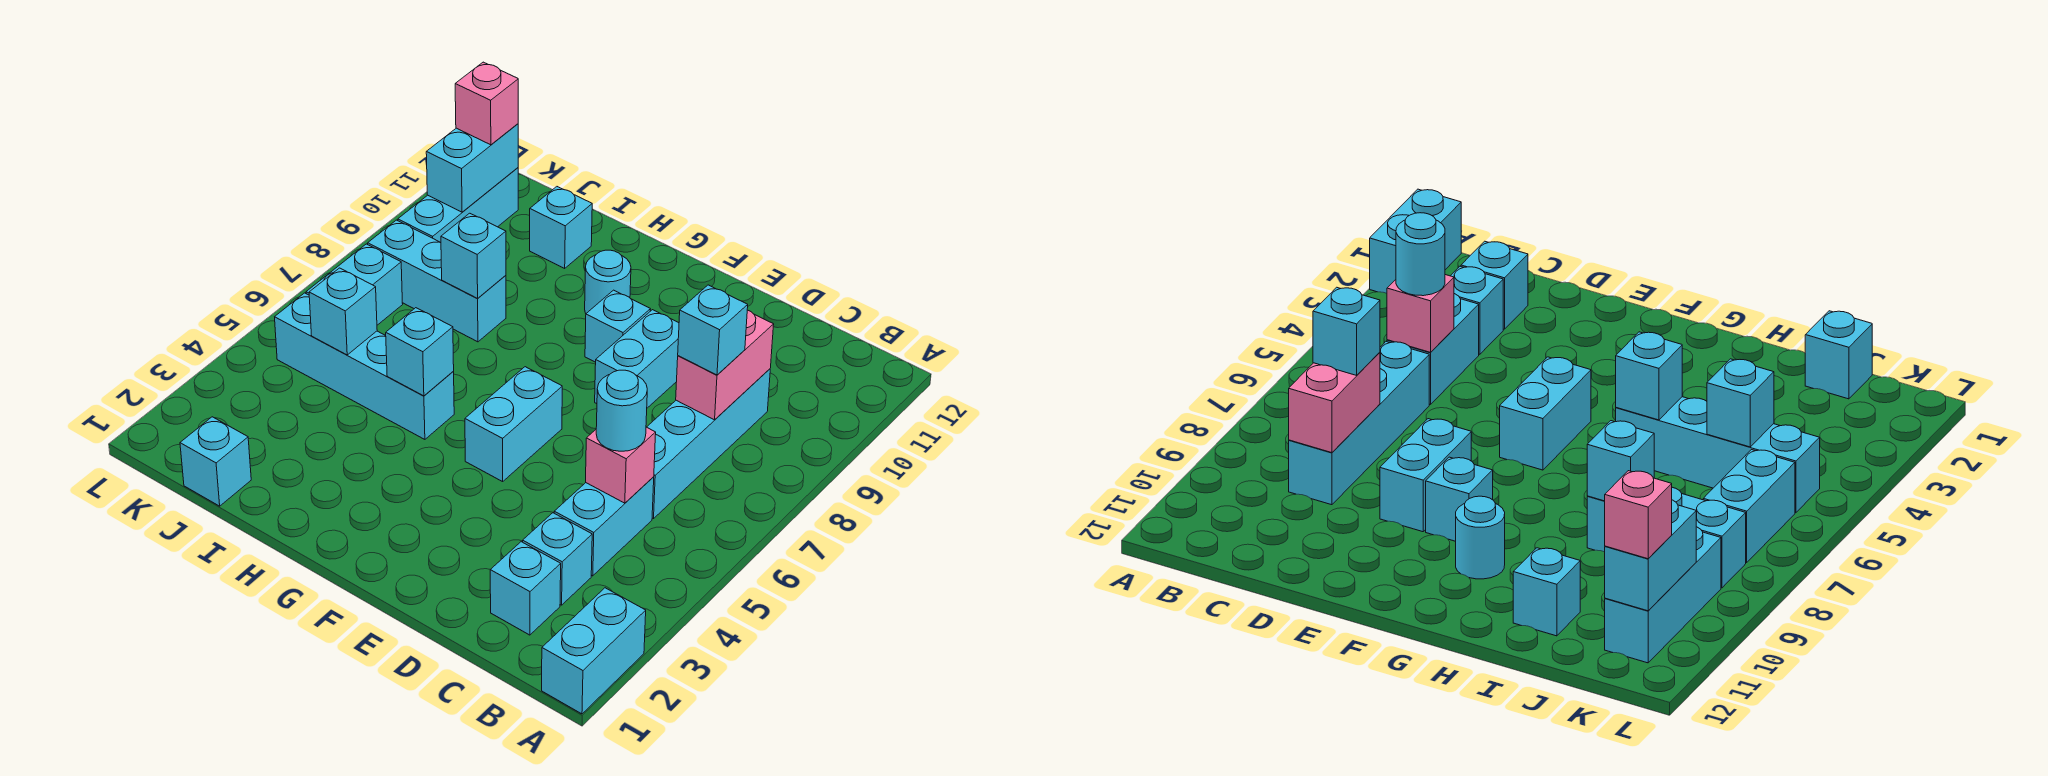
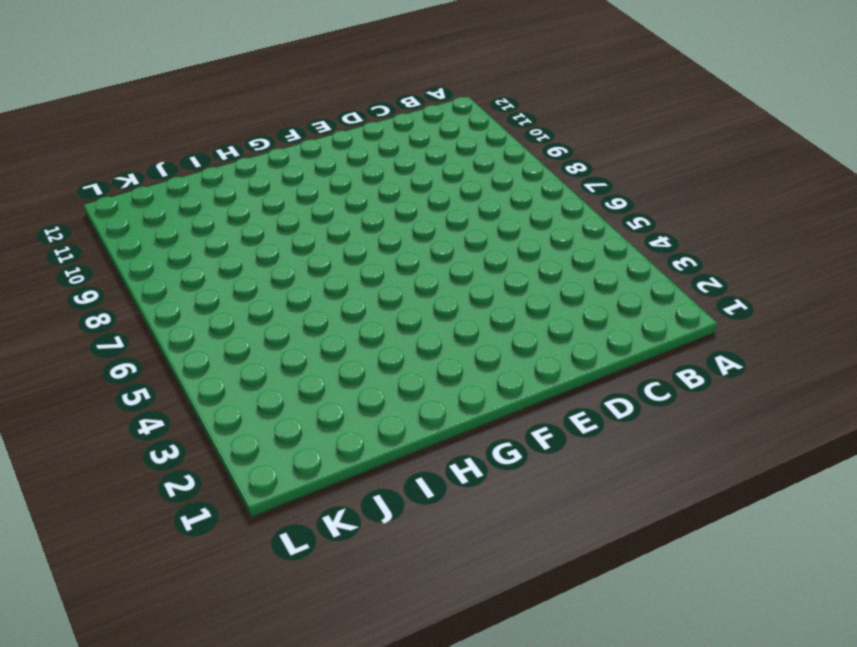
none -> cyan 1x2 brick [542,588,646,714]
none -> cyan 1x1 brick [490,542,561,635]
none -> cyan 1x1 brick [523,513,592,605]

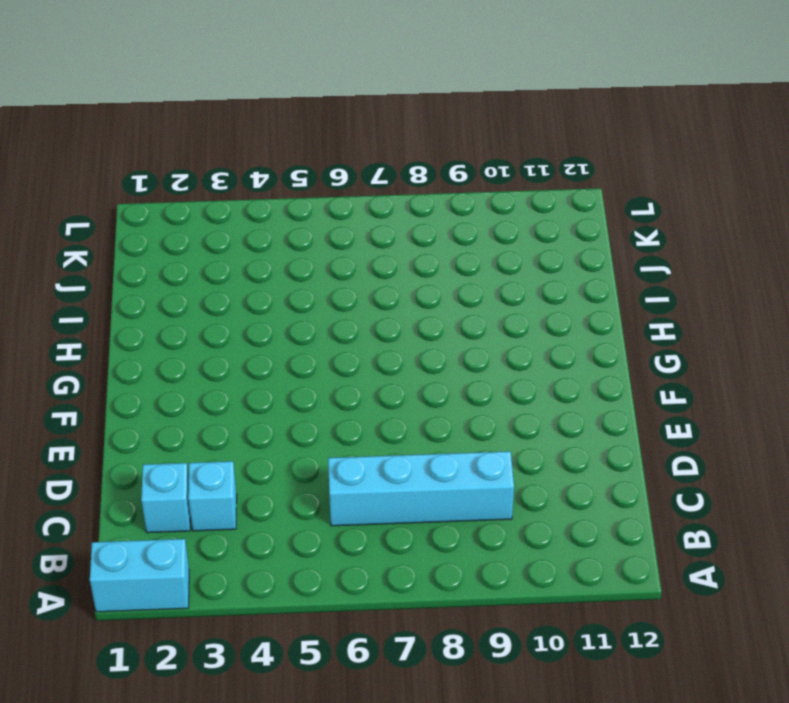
none -> cyan 1x2 brick [554,477,654,576]
none -> cyan 1x2 brick [595,310,679,408]
none -> cyan 1x2 brick [465,367,562,482]

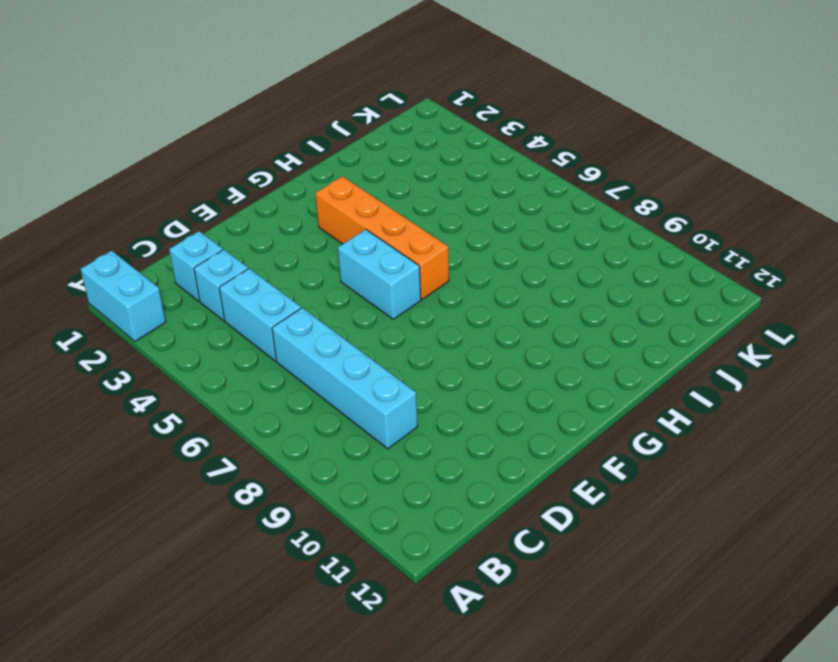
orange 1x4 brick [315,176,449,299] -> none
none -> cyan 1x2 brick [595,310,679,408]
none -> cyan 1x1 brick [585,290,651,362]
none -> cyan 1x1 round brick [585,250,631,313]

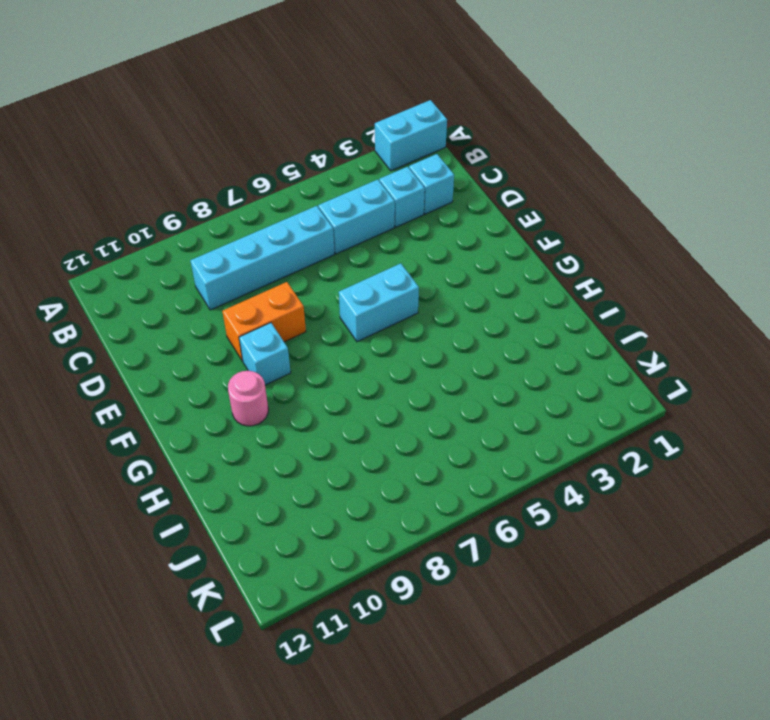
orange 1x2 brick [222,282,306,361] -> cyan 1x2 brick [595,310,679,408]
pink 1x1 round brick [228,371,268,426] -> cyan 1x1 round brick [585,250,631,313]
none -> cyan 1x4 brick [275,293,454,439]
none -> cyan 1x3 brick [368,220,506,342]
none -> cyan 1x1 brick [530,187,592,268]

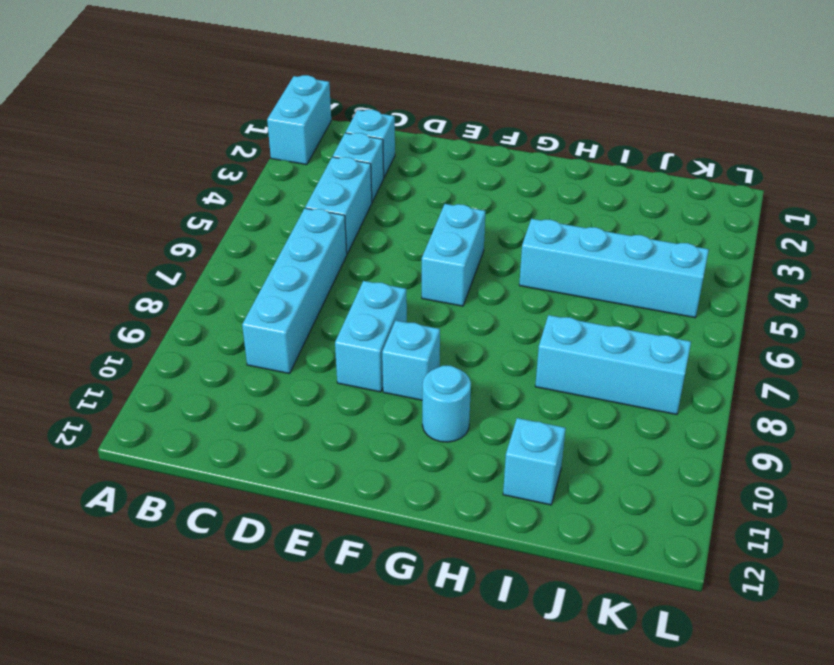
none -> cyan 1x1 brick [180,417,251,506]
none -> cyan 1x2 brick [306,244,403,325]
none -> cyan 1x3 brick [398,168,518,243]

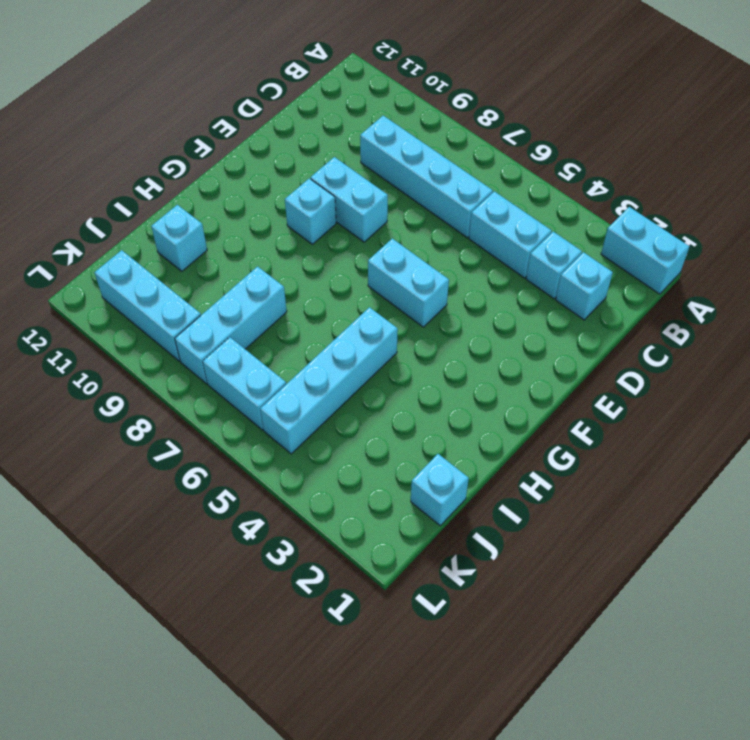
none -> cyan 1x1 round brick [585,250,631,313]
none -> pink 1x1 brick [586,427,656,503]
none -> pink 1x2 brick [676,310,774,420]

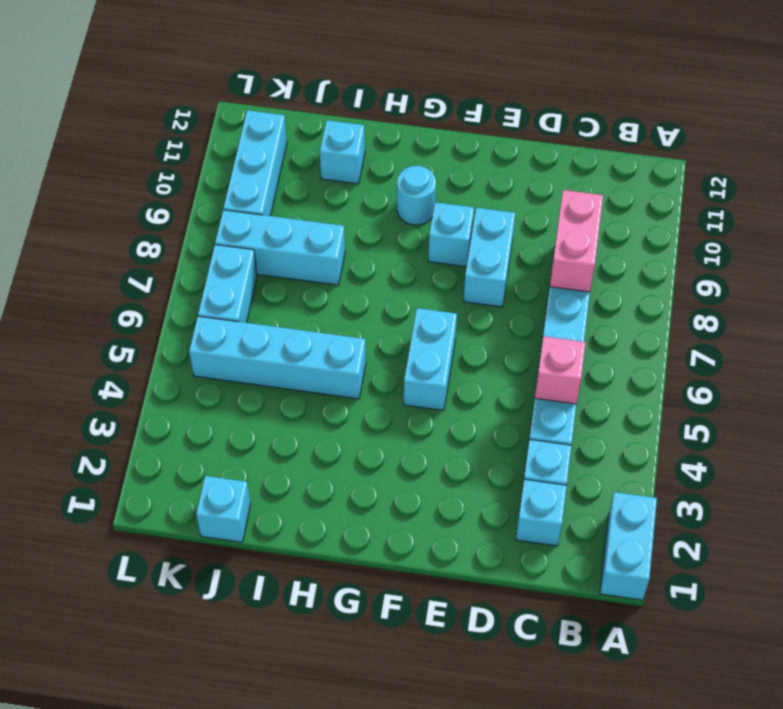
none -> cyan 1x1 brick [386,308,454,396]
none -> cyan 1x1 brick [441,213,506,298]
none -> cyan 1x1 brick [309,268,377,355]

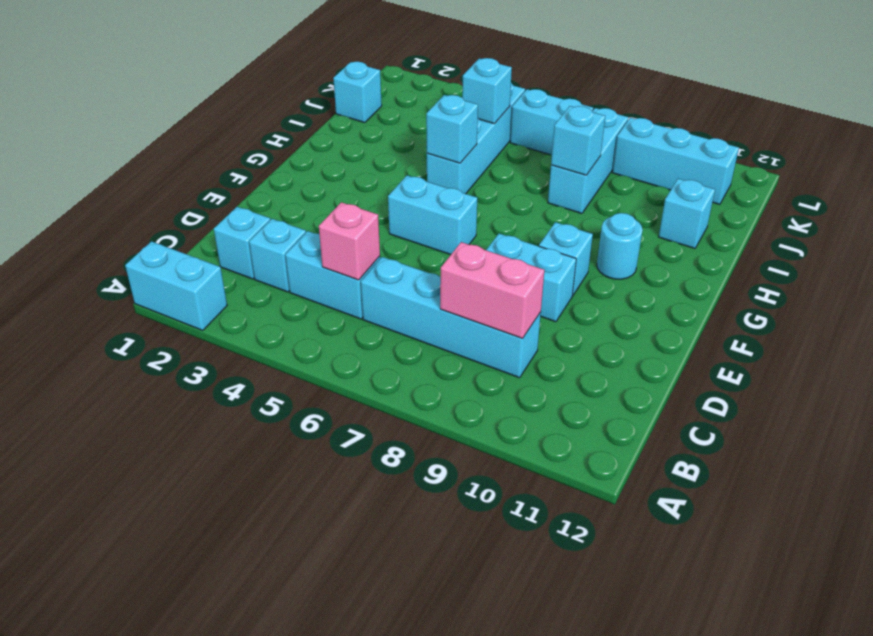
none -> cyan 1x2 brick [426,124,518,212]
none -> cyan 1x1 round brick [596,370,647,451]
none -> cyan 1x1 brick [678,285,748,375]

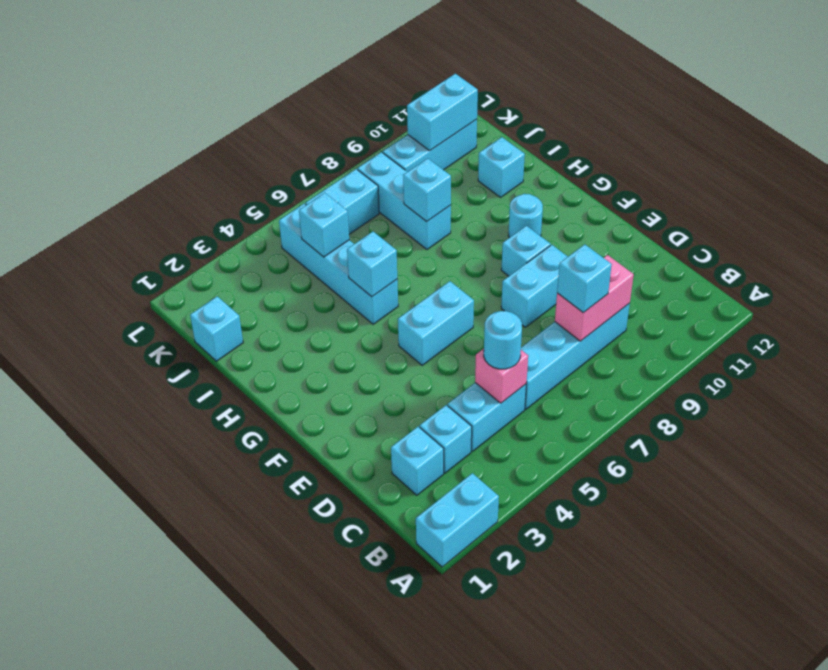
none -> pink 1x1 brick [455,62,518,145]

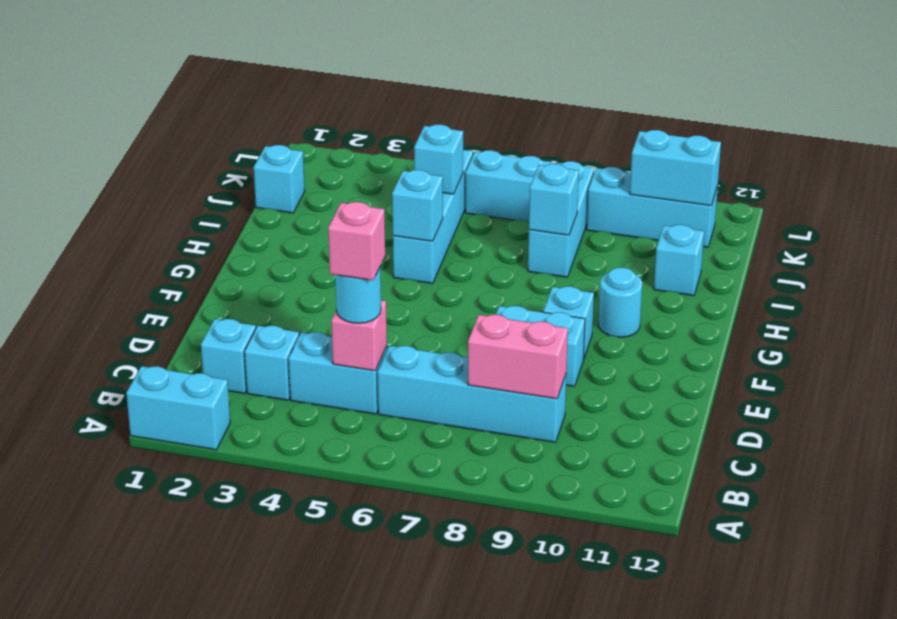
pink 1x1 brick [328,202,385,280] -> pink 1x1 brick moved to [455,62,518,145]
none -> cyan 1x2 brick [465,367,562,482]
none -> cyan 1x1 brick [678,285,748,375]

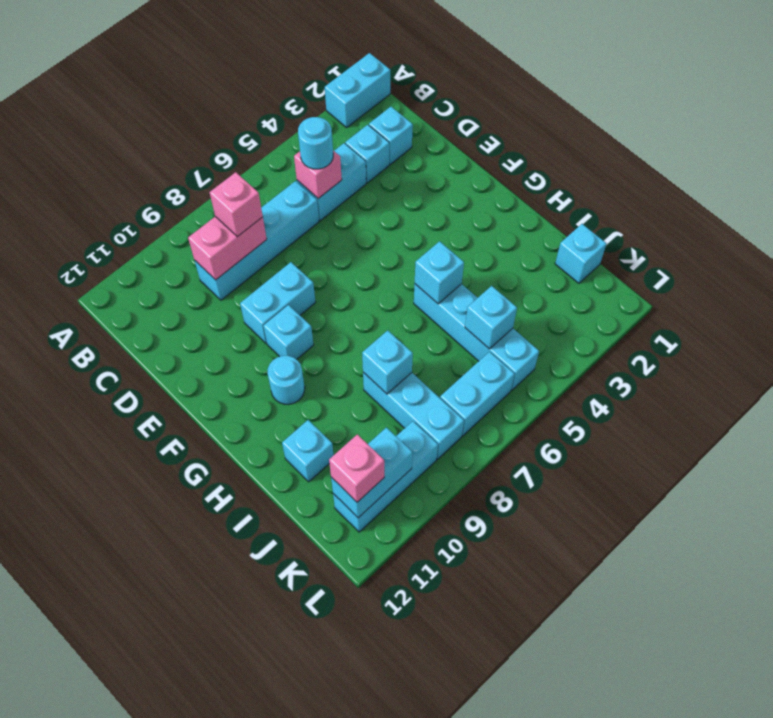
pink 1x1 brick [210,172,263,237] -> cyan 1x1 brick [678,285,748,375]
none -> cyan 1x2 brick [465,367,562,482]

